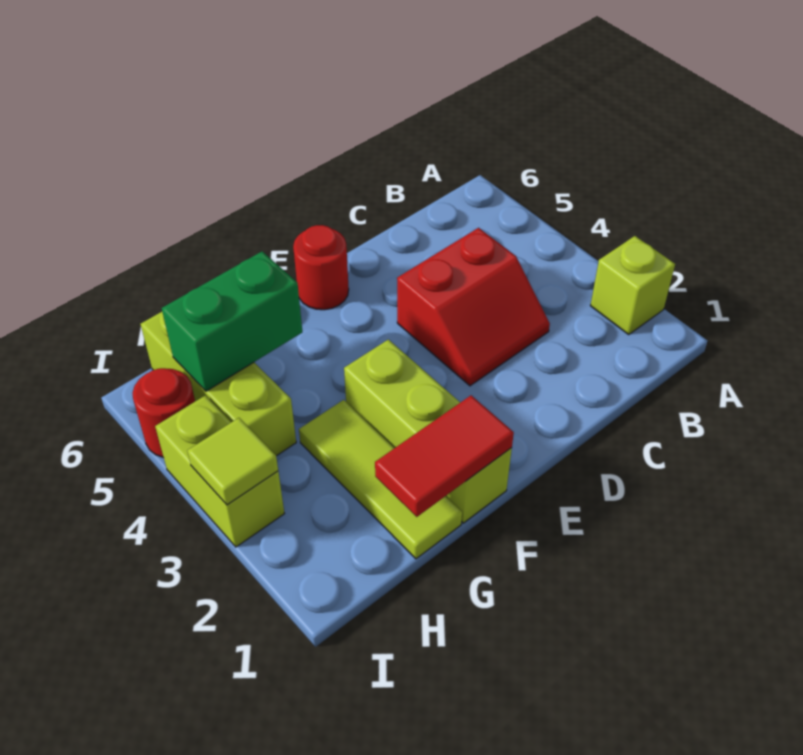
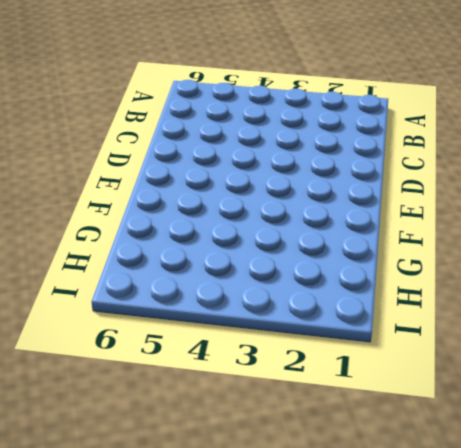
none -> lime 1x1 brick [590,236,675,335]
none -> red 2x2 slope [397,228,550,386]

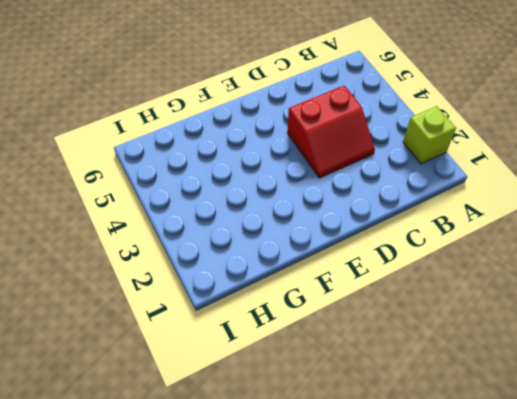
none -> red 1x1 round brick [293,225,349,310]
none -> lime 1x3 brick [344,339,512,523]

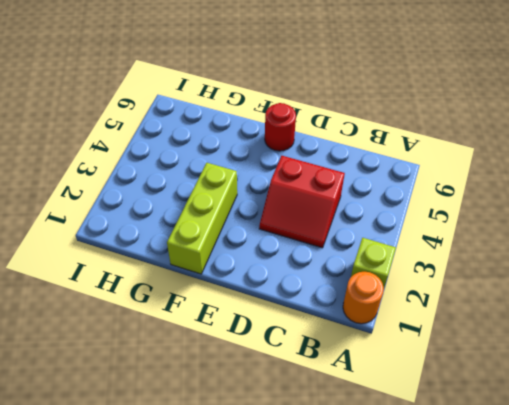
orange 1x1 round brick [343,272,384,324] -> none
none -> lime 1x3 tile [299,400,462,559]
none -> lime 1x3 brick [141,312,296,456]

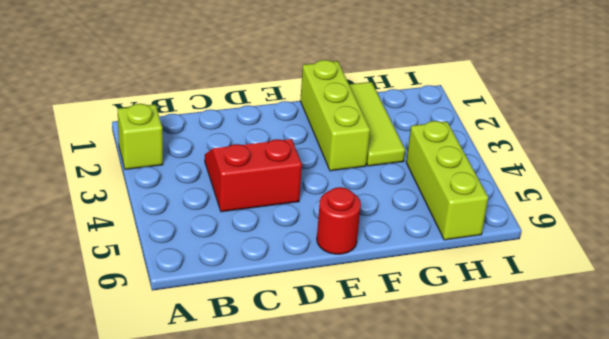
none -> lime 1x2 brick [155,395,284,547]
none -> red 1x1 round brick [133,368,195,458]

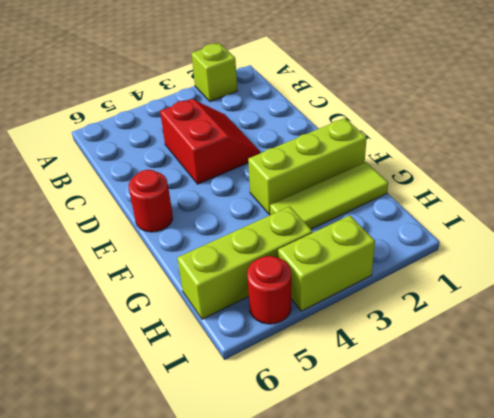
none -> red 1x2 tile [375,395,514,517]
none -> green 1x2 brick [162,251,302,391]

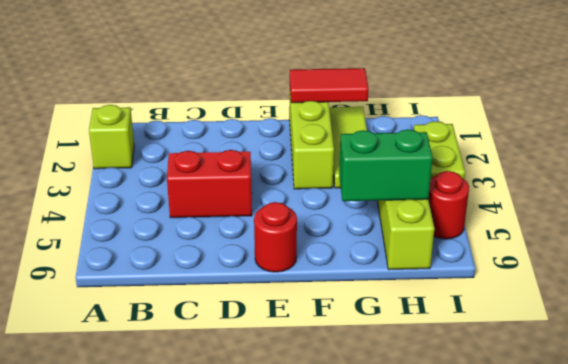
none -> lime 1x1 tile [187,418,278,505]

